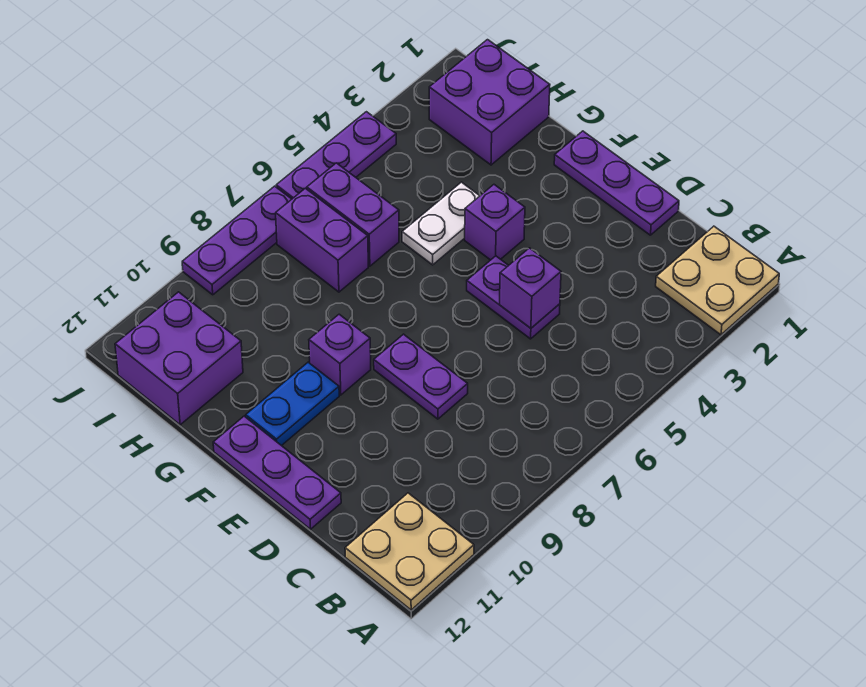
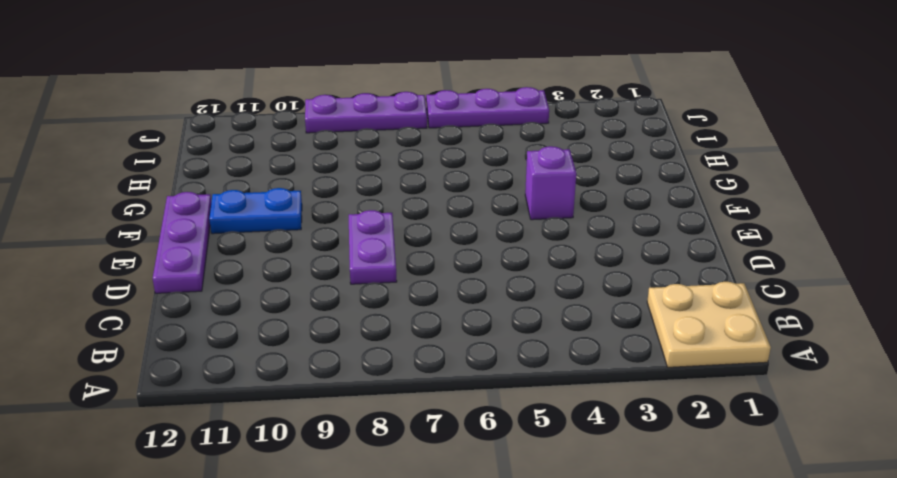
none -> tan 2x2 plate [345,493,474,610]
none -> purple 1x3 plate [554,131,679,235]
none -> purple 1x2 plate [467,256,560,339]

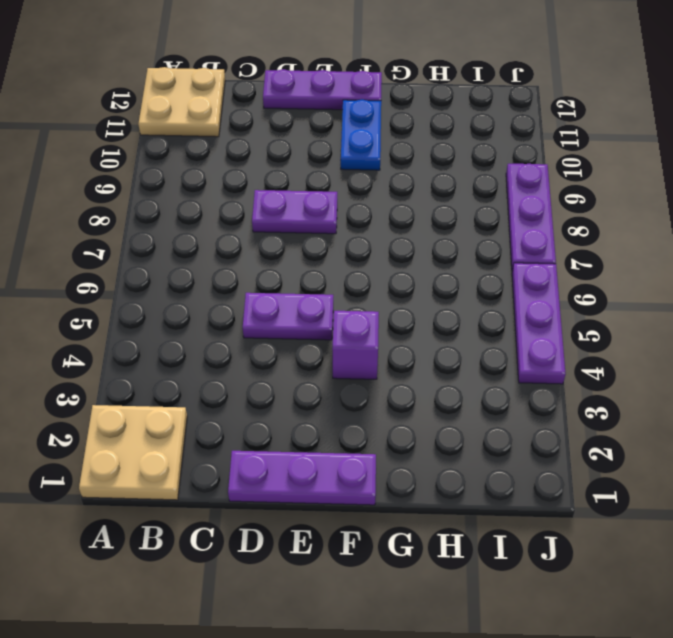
none -> purple 1x1 brick [309,314,371,395]
none -> white 1x2 plate [402,182,479,265]
none -> purple 2x2 brick [429,40,550,165]

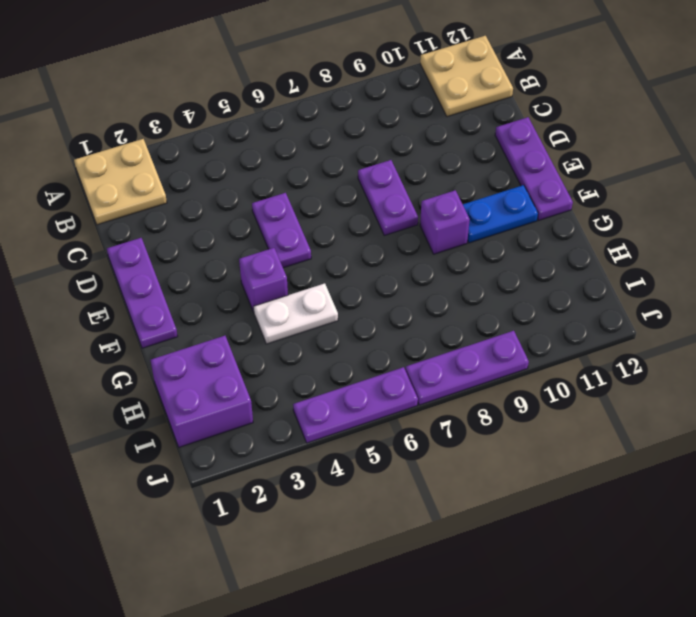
none -> purple 1x2 brick [307,163,399,266]
none -> purple 1x2 brick [276,188,368,292]
none -> purple 2x2 brick [115,292,243,425]

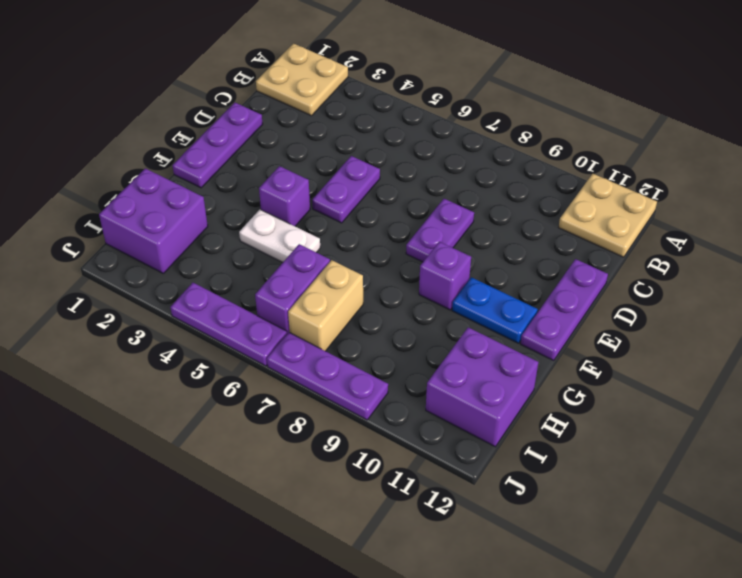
tan 1x2 brick [288,260,363,351] -> purple 1x2 brick [276,188,368,292]
none -> purple 1x1 brick [500,248,561,328]

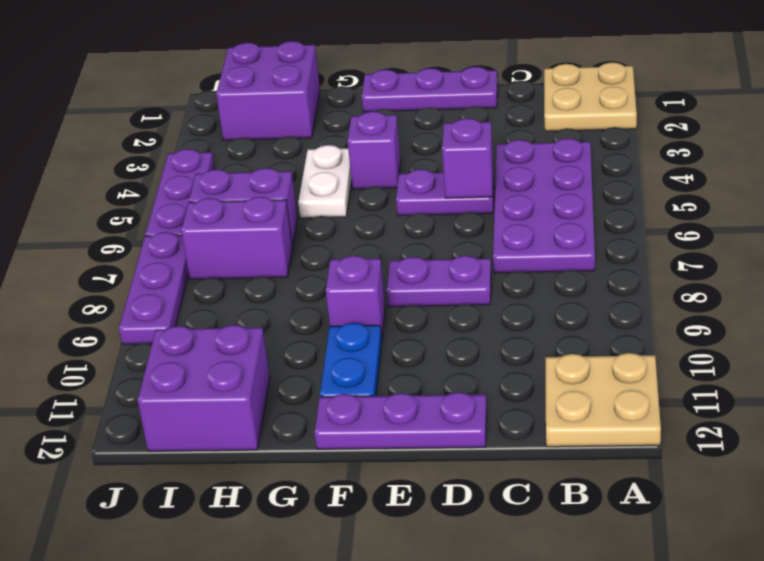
purple 2x4 plate [493,138,595,273] -> none

